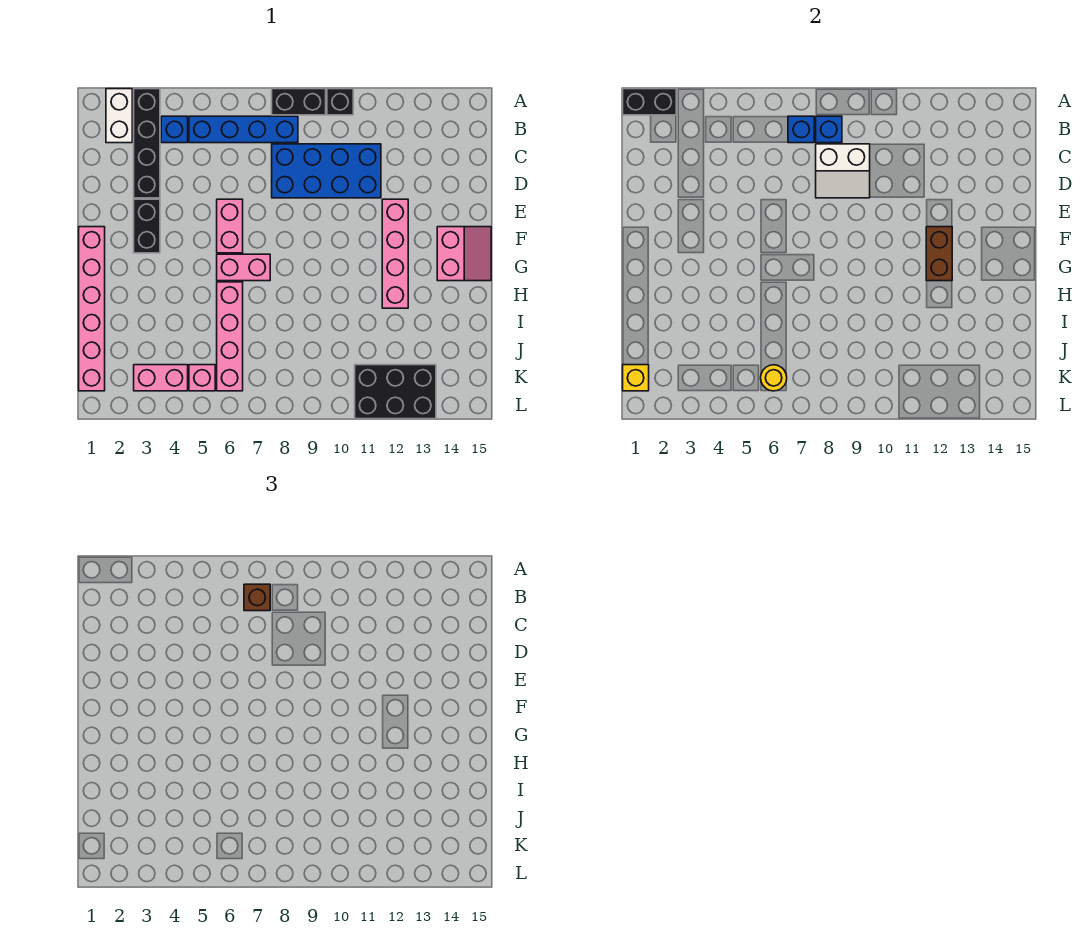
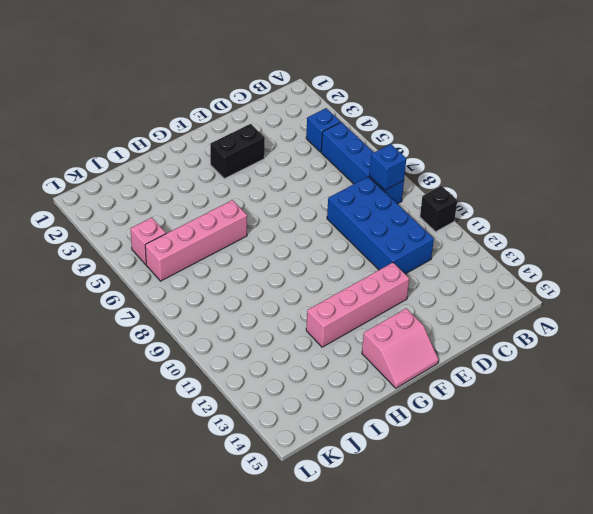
none -> white 1x2 brick [106,89,132,143]
none -> black 1x4 brick [134,89,160,198]
none -> black 1x2 brick [272,89,326,115]

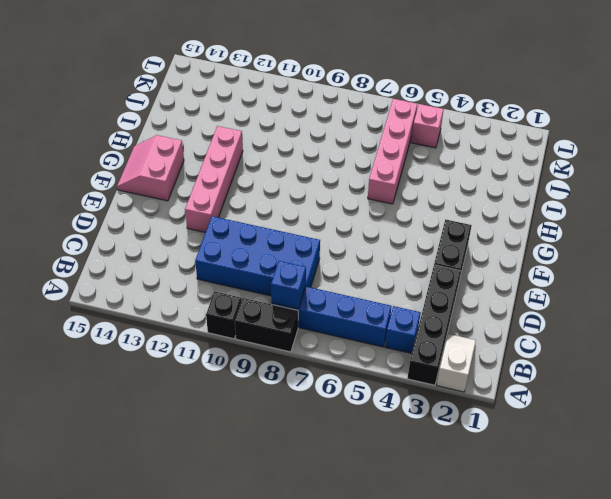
white 1x2 slope [437,334,476,392] -> white 1x2 brick [106,89,132,143]
none -> pink 1x2 brick [217,199,243,253]
none -> pink 1x6 brick [79,227,105,391]
none -> pink 1x2 brick [217,254,270,281]

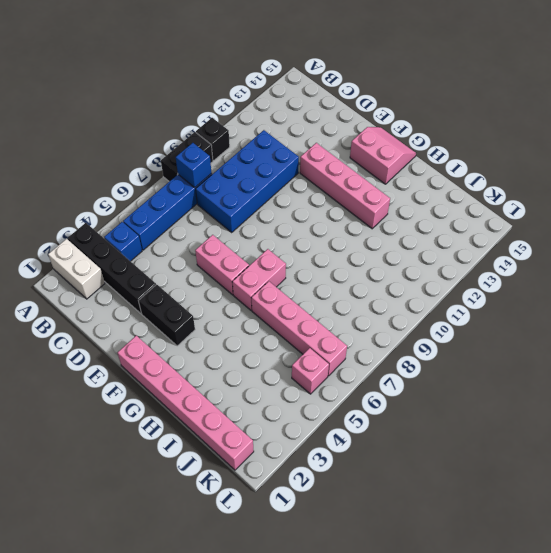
none -> pink 1x2 brick [134,365,188,391]
none -> black 2x3 brick [355,365,436,419]
none -> black 1x2 brick [623,89,676,115]

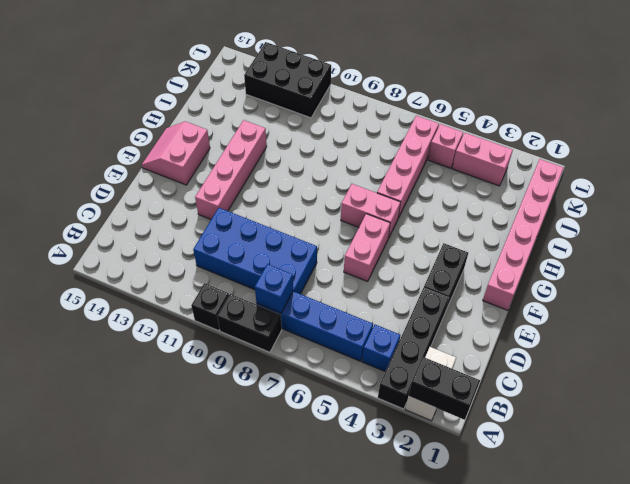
none -> blue 1x1 brick [788,116,814,143]
none -> white 2x2 slope [816,144,870,198]
none -> brown 1x2 brick [926,227,952,281]

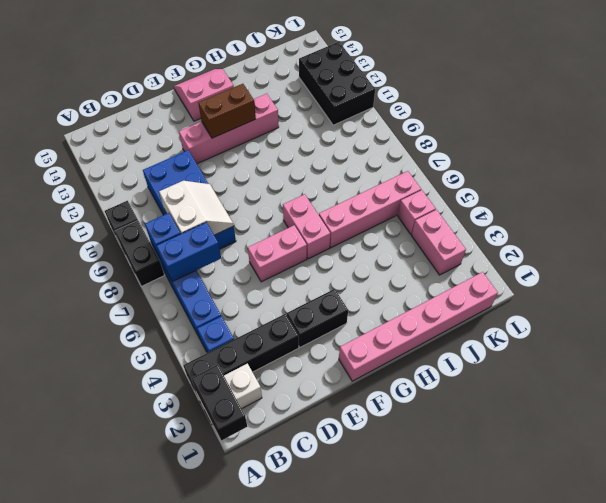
blue 1x2 brick [156,222,221,282] -> blue 1x1 brick [788,116,814,143]
none -> yellow 1x1 brick [623,365,649,391]
none -> yellow 1x1 round brick [761,365,787,391]
none -> brown 1x1 brick [244,584,270,611]

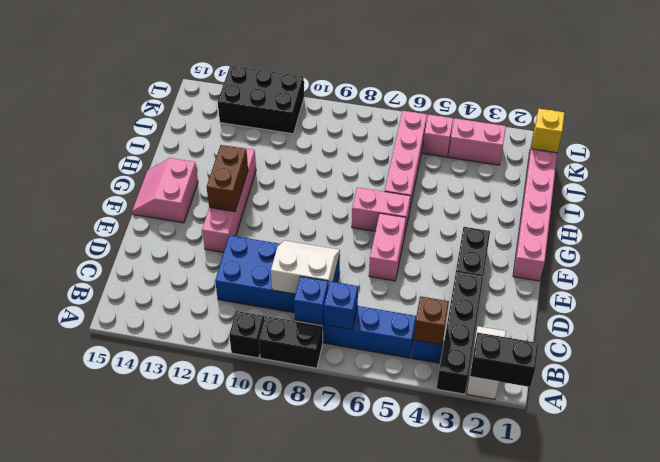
brown 1x1 brick [413,296,449,345] -> brown 1x1 brick moved to [244,584,270,611]
none -> yellow 1x1 round brick [761,365,787,391]

